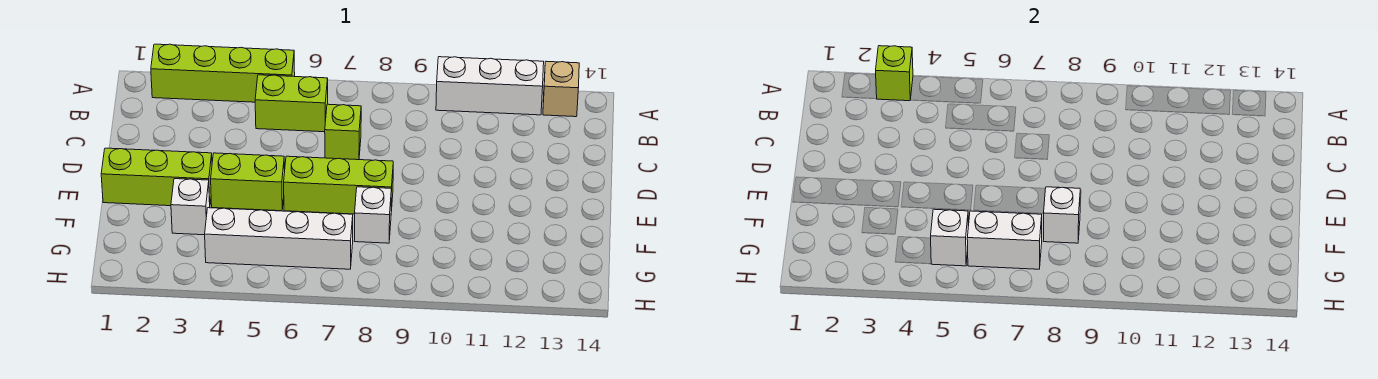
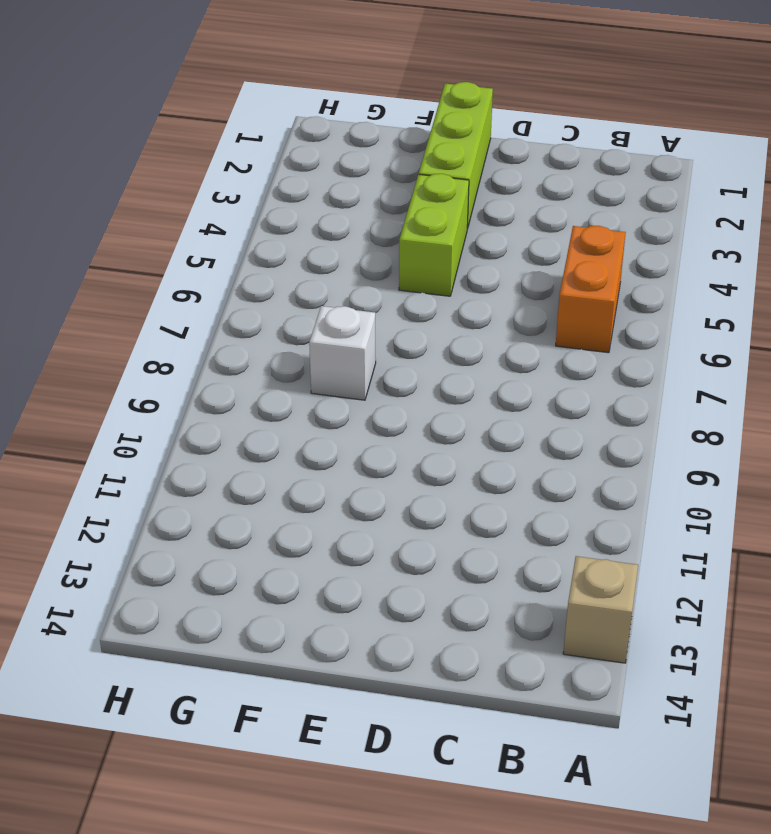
orange 1x2 brick [556,226,626,353] -> lime 1x2 brick [255,75,328,132]
none -> lime 1x4 brick [151,44,295,102]
none -> white 1x3 brick [436,57,544,115]
none -> lime 1x1 brick [325,104,361,160]

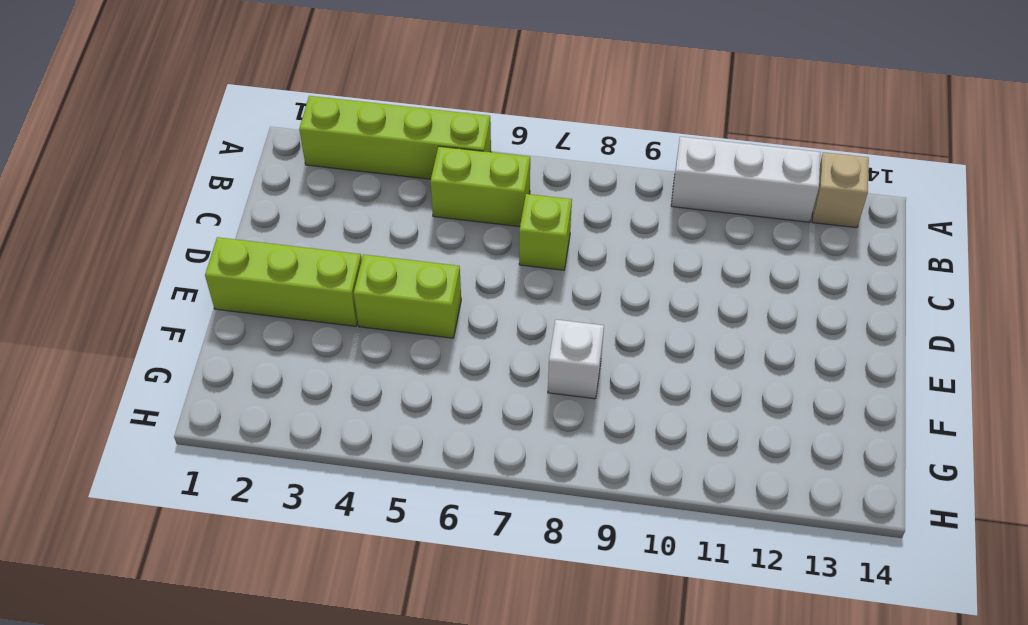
none -> lime 1x3 brick [284,156,393,214]
none -> white 1x1 brick [171,179,210,235]
none -> white 1x4 brick [205,208,353,269]

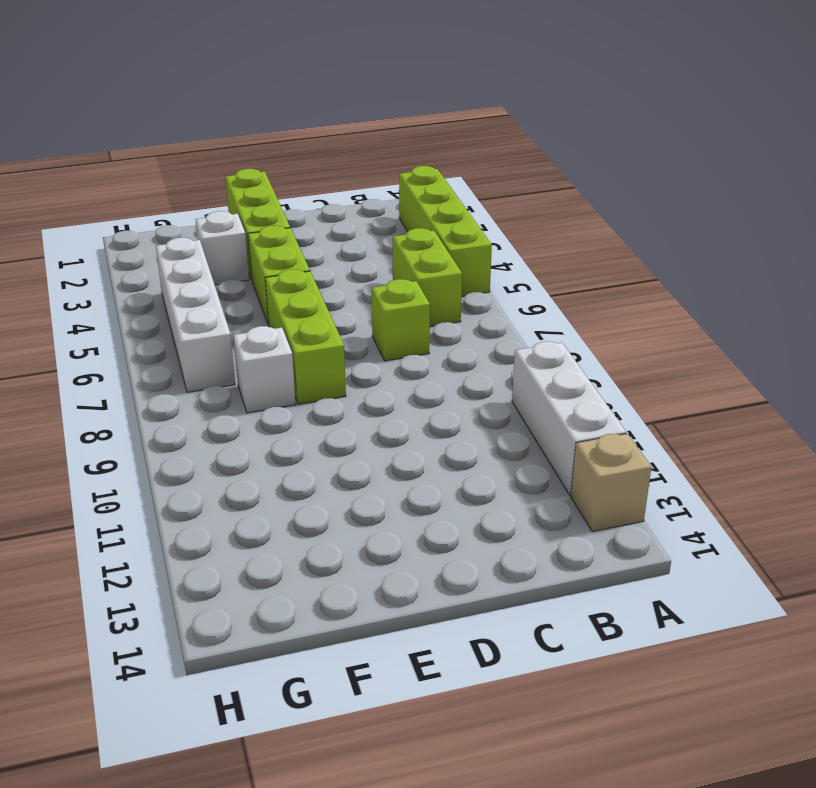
none -> lime 1x1 brick [876,46,913,101]
none -> white 1x1 brick [1043,187,1080,243]
none -> white 1x1 brick [931,209,968,266]

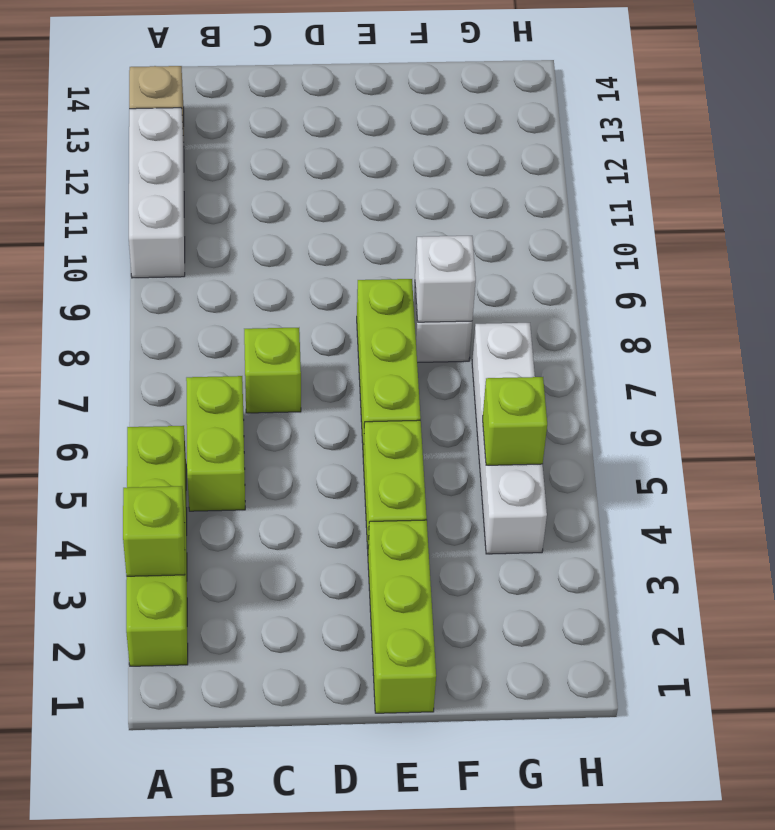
lime 1x1 brick [483,377,547,465] -> white 1x1 brick [931,209,968,266]
none -> white 1x1 brick [171,179,210,235]
none -> white 1x2 brick [967,211,1042,269]

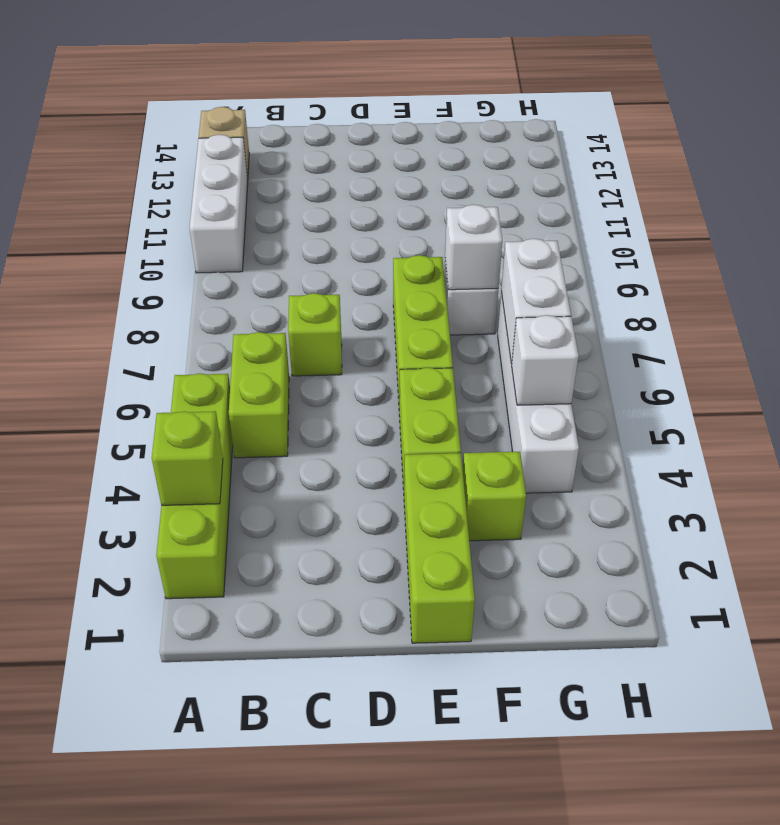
lime 1x1 brick [463,452,526,541] -> white 1x1 brick [171,179,210,235]

